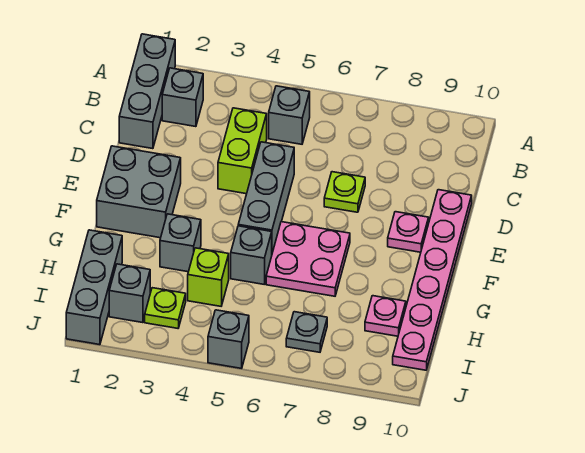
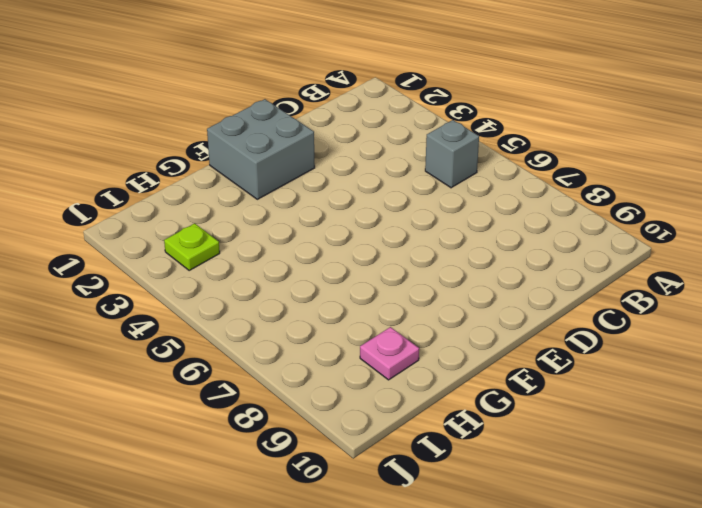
none -> grey 1x3 brick [119,34,175,149]
none -> grey 1x1 brick [162,68,203,127]
none -> lime 1x2 brick [218,108,267,194]

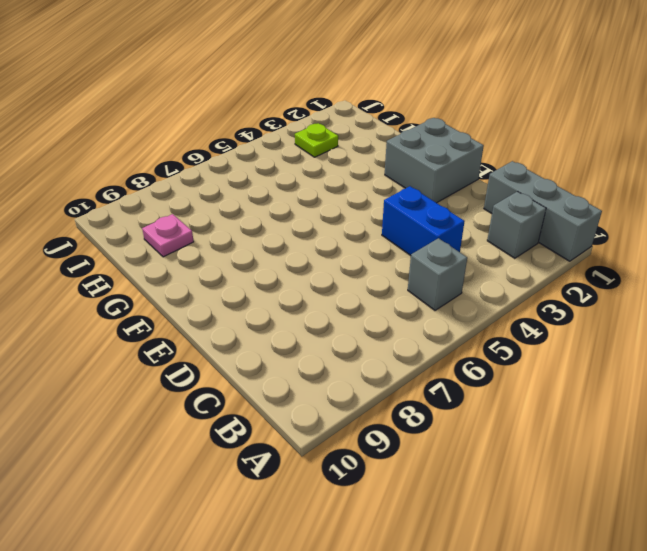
blue 1x2 brick [382,186,465,256] -> lime 1x2 brick [218,108,267,194]
none -> grey 1x3 brick [238,142,294,253]
none -> lime 1x1 plate [324,172,365,212]
none -> pink 1x6 plate [393,190,472,370]

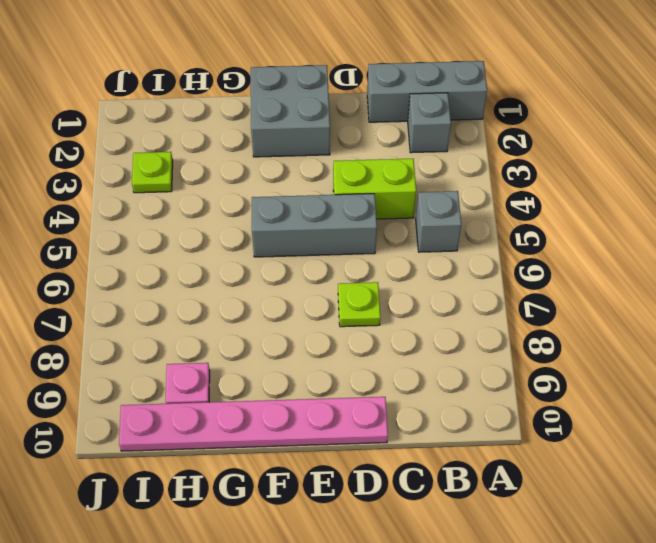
none -> pink 1x1 plate [388,212,429,252]
none -> pink 2x2 plate [266,222,350,296]
none -> grey 1x1 brick [160,214,201,272]

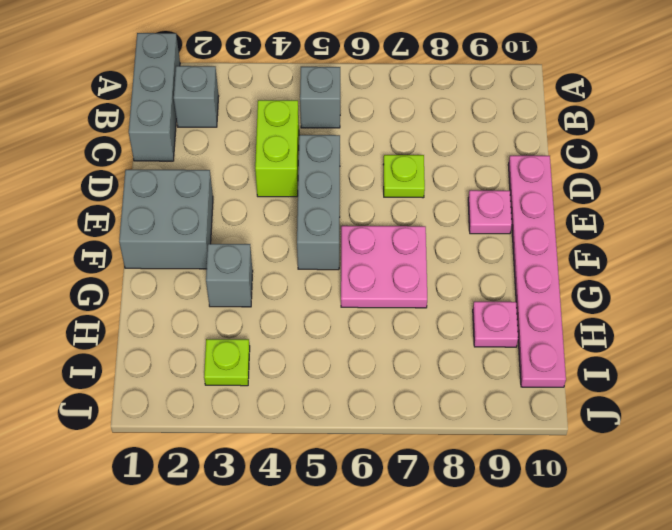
none -> grey 1x1 brick [231,226,272,284]
none -> grey 1x3 brick [66,230,122,345]
none -> lime 1x1 brick [188,248,229,306]

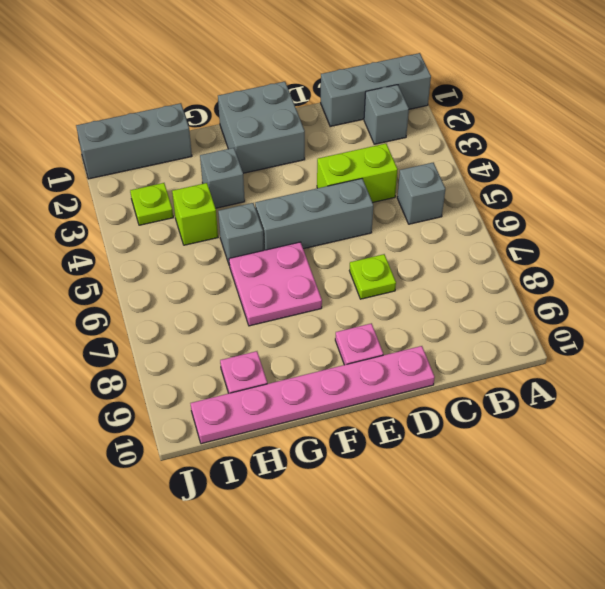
none -> grey 1x1 brick [109,264,150,323]
none -> grey 1x1 plate [286,312,327,352]
none -> grey 1x1 brick [208,310,249,368]

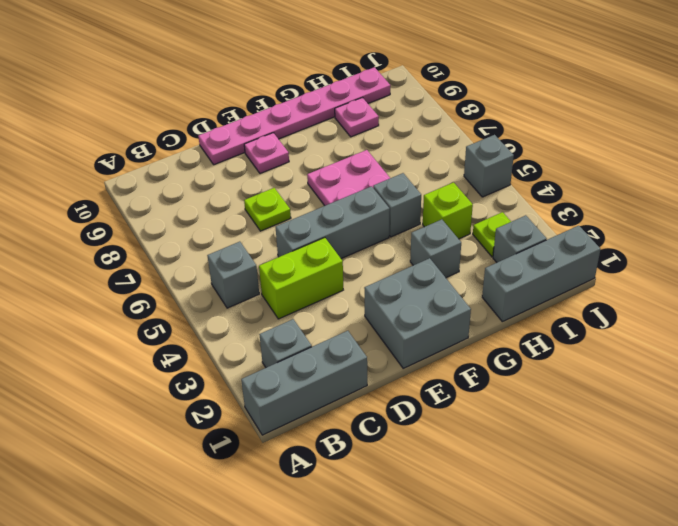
none -> grey 1x1 plate [286,312,327,352]

